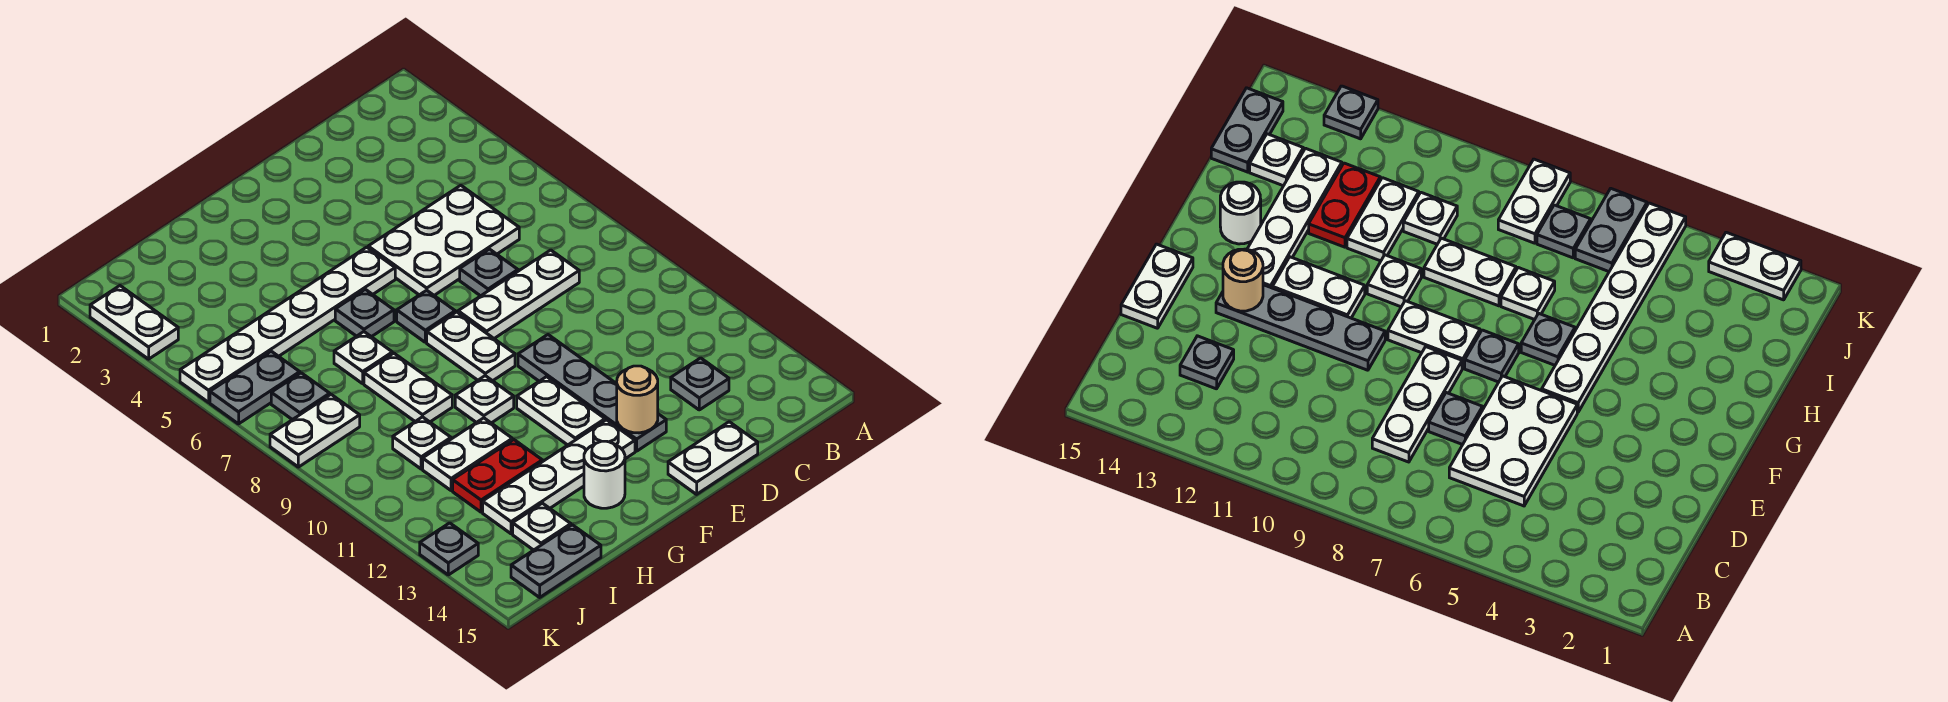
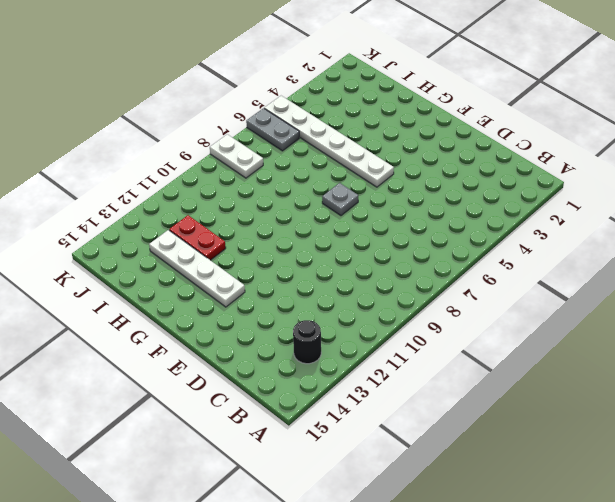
black 1x1 round brick [293,320,321,364] -> none
none -> white 2x3 plate [368,185,519,295]
none -> white 1x3 plate [458,250,579,338]
none -> grey 1x1 plate [671,358,729,410]

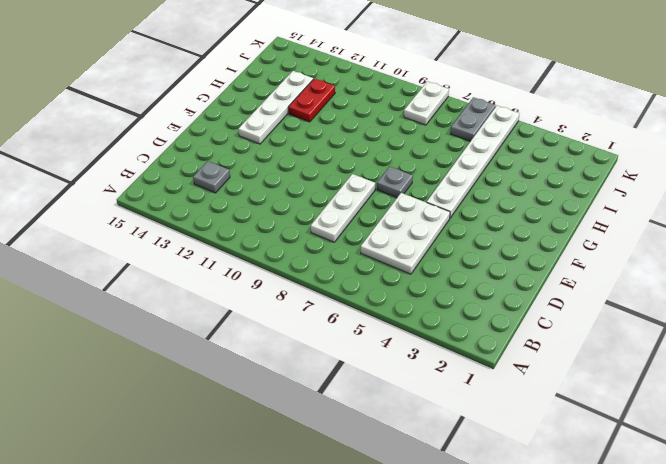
none -> grey 1x1 plate [460,249,518,296]
none -> white 1x2 plate [668,422,758,494]
none -> grey 1x4 plate [518,335,666,451]

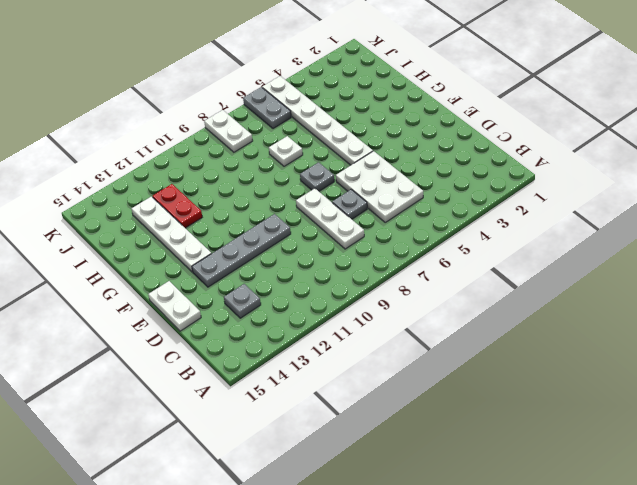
none -> white 1x2 plate [427,312,515,381]
none -> white 1x2 plate [517,377,605,445]
none -> grey 1x1 plate [335,289,394,337]

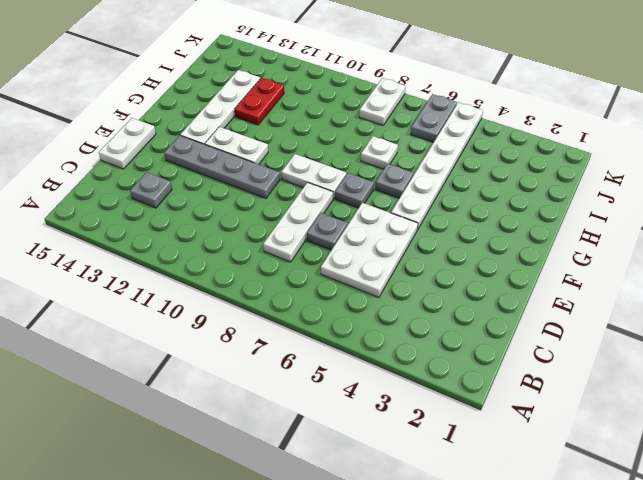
none -> white 1x1 plate [455,376,514,423]
none -> white 1x1 round brick [584,441,625,508]
none -> white 1x2 plate [364,353,452,422]

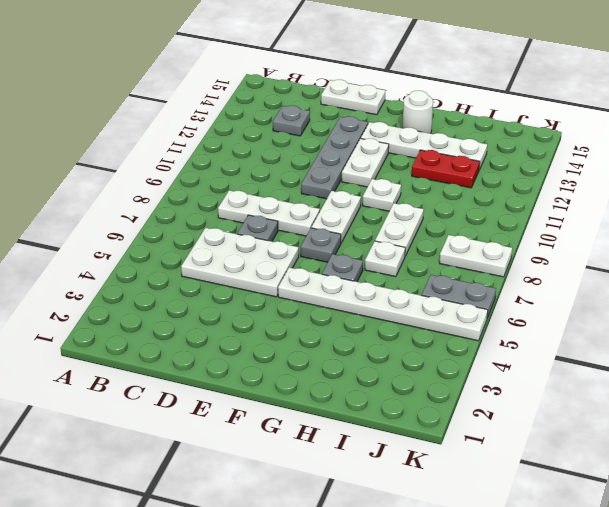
none -> white 1x2 plate [423,418,512,491]
none -> white 1x1 plate [393,417,451,469]
none -> white 1x1 plate [513,503,571,550]

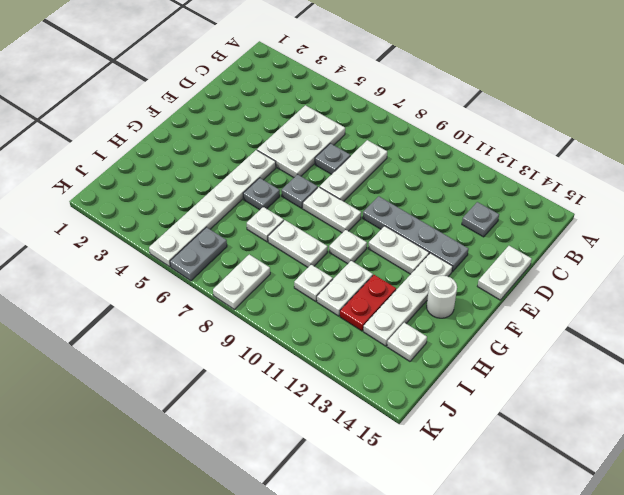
none -> grey 1x2 plate [511,525,601,597]
none -> grey 1x1 plate [271,373,330,420]
none -> white 1x2 plate [90,286,178,359]

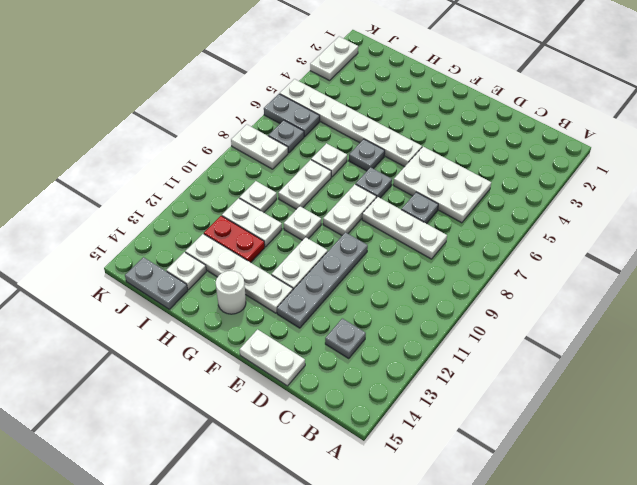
none -> grey 1x1 plate [420,523,478,575]
none -> tan 1x1 round brick [617,366,658,433]

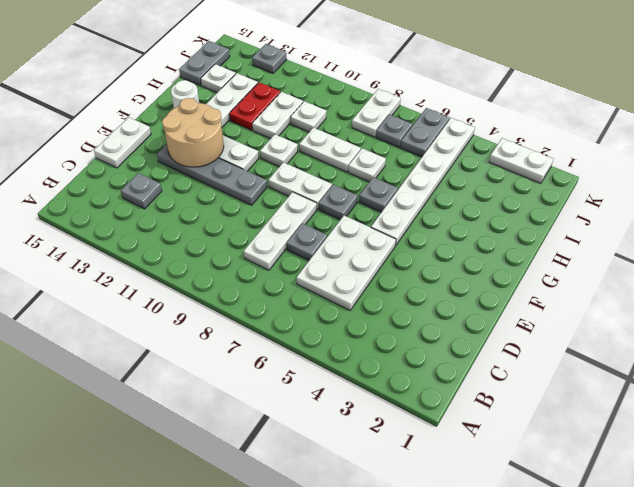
tan 2x2 round brick [162,98,224,167] -> tan 1x1 round brick [617,366,658,433]

